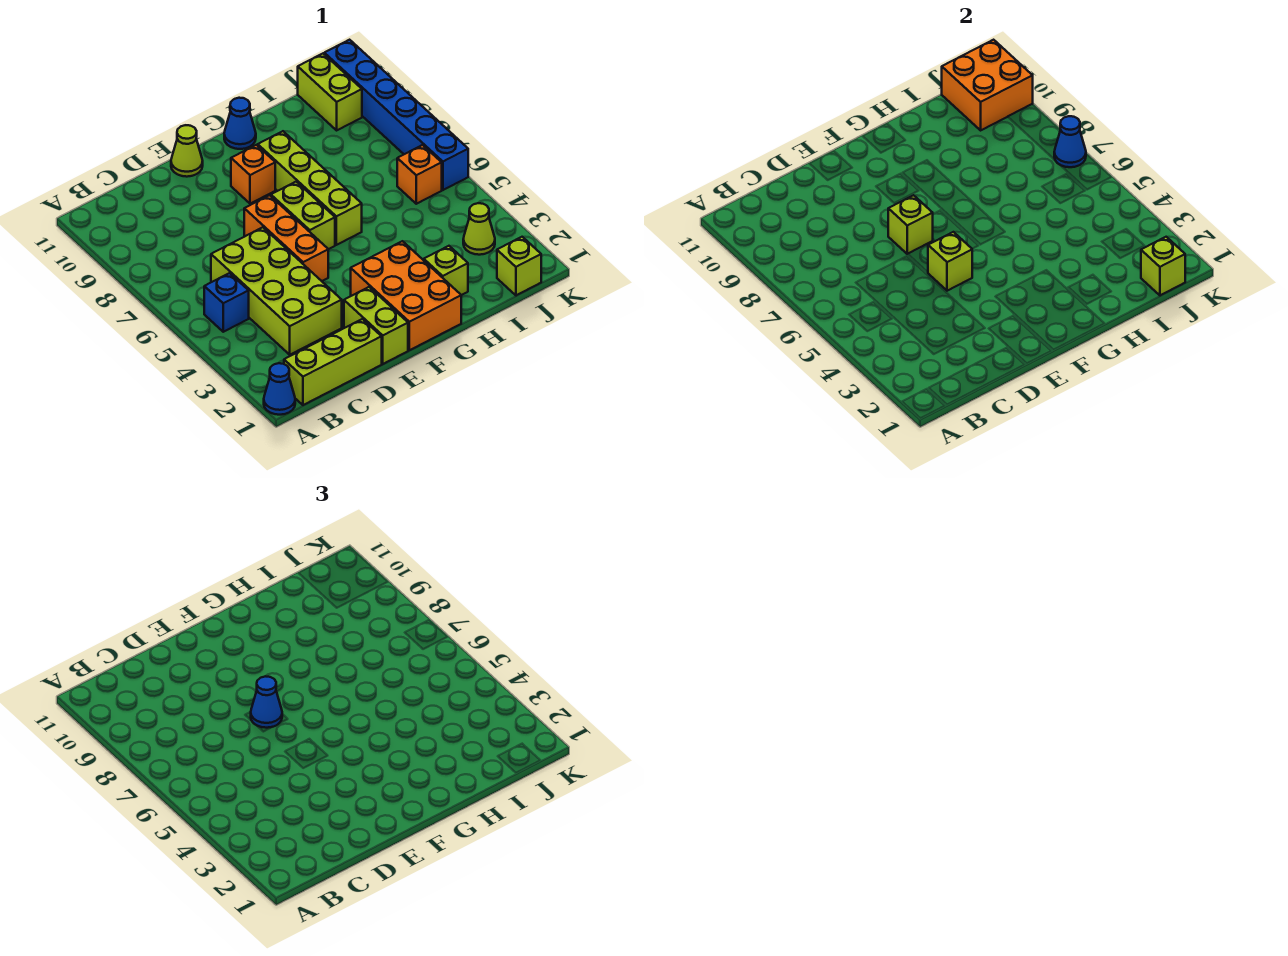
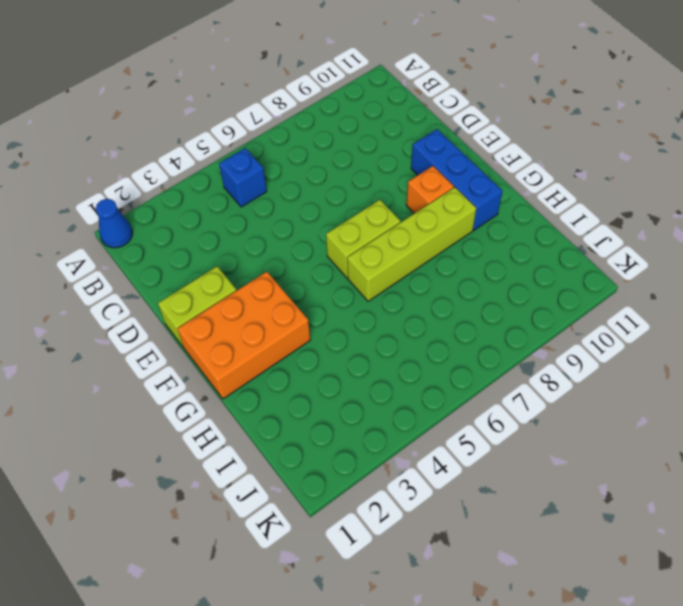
blue 1x3 brick [411,129,502,230] -> none
none -> lime 1x3 brick [284,319,382,405]
none -> lime 2x4 brick [211,227,342,355]
none -> orange 1x3 brick [244,195,328,281]

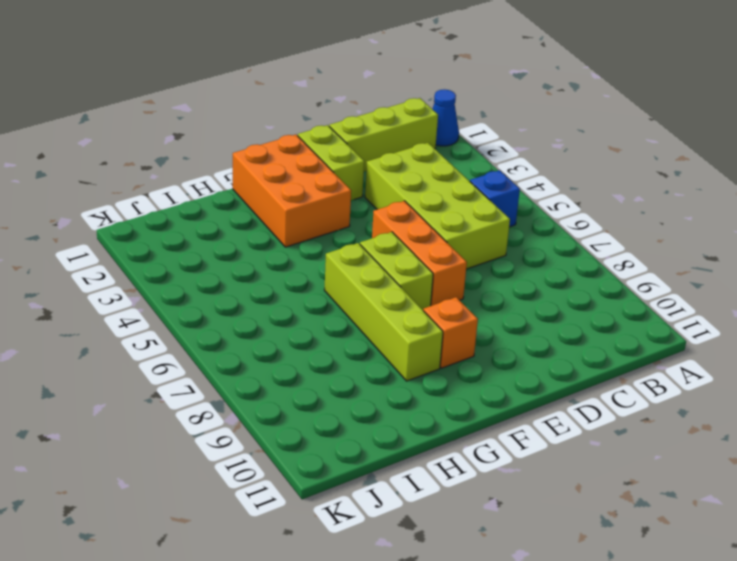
none -> lime 1x1 cone [171,125,203,177]
none -> blue 1x1 cone [224,98,256,149]
none -> lime 1x1 brick [424,246,468,295]

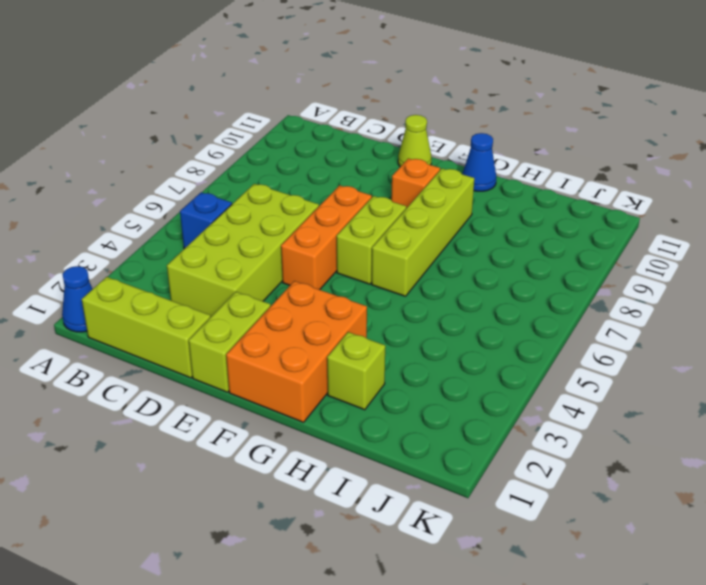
none -> lime 1x1 brick [497,237,541,295]
none -> lime 1x1 cone [463,203,495,255]
none -> orange 1x1 brick [397,145,442,204]

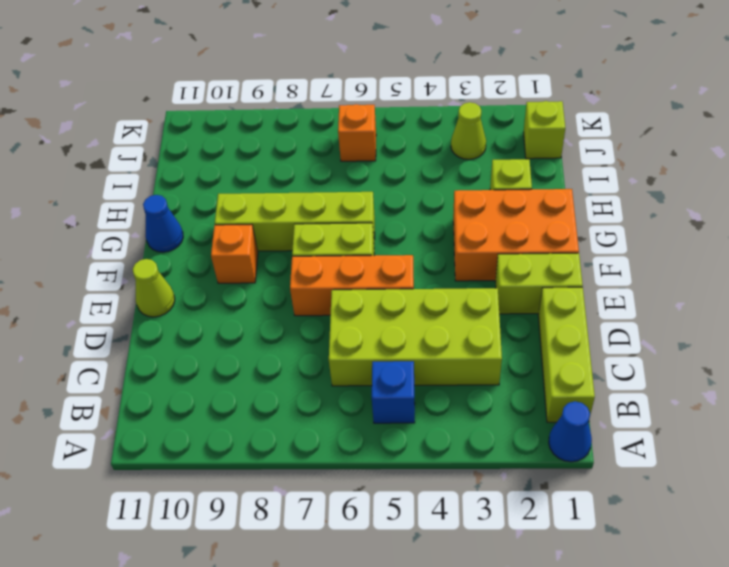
none -> lime 1x2 brick [298,54,362,130]
none -> blue 1x6 brick [324,40,468,190]
none -> lime 1x1 brick [928,232,972,291]

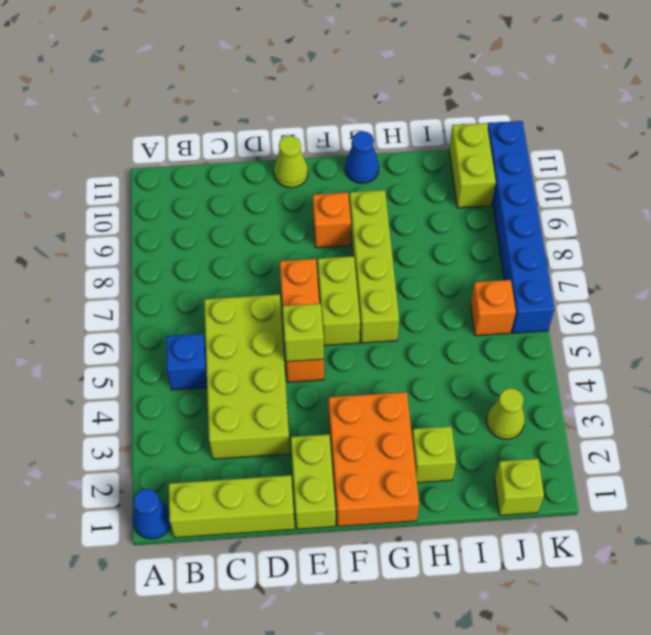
none -> lime 1x1 brick [888,195,933,254]
none -> lime 1x1 brick [1141,237,1185,295]
none -> orange 2x2 brick [942,40,1033,130]

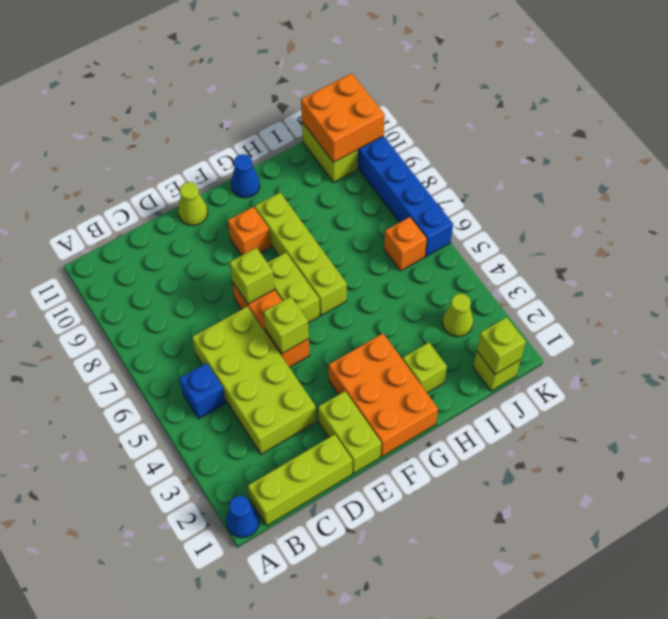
none -> blue 1x1 cone [1054,116,1086,167]
none -> blue 1x1 cone [251,676,282,728]

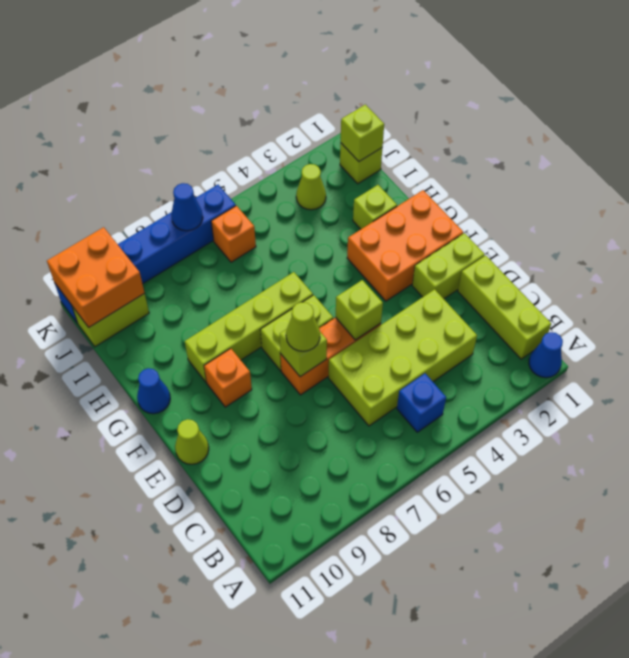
lime 1x1 cone [286,302,320,351] -> blue 1x1 cone [251,676,282,728]

